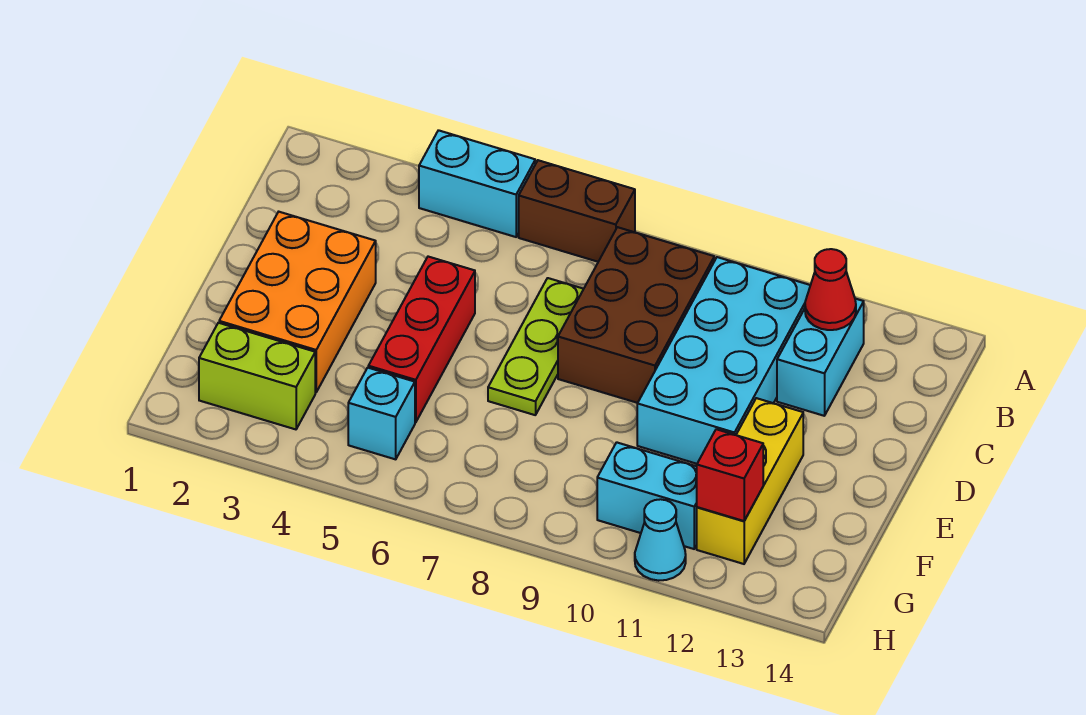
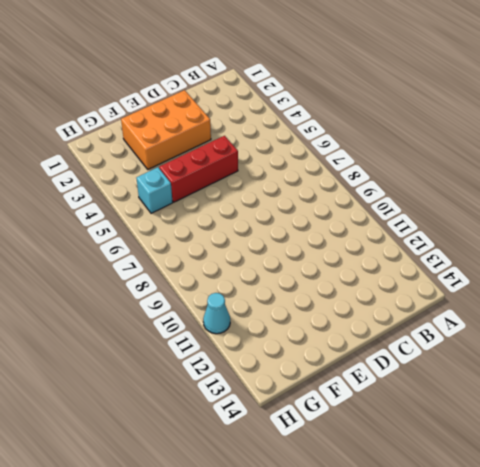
none -> cyan 1x2 brick [419,130,535,237]
none -> brown 1x2 brick [519,160,635,262]
none -> brown 2x3 brick [558,227,714,403]

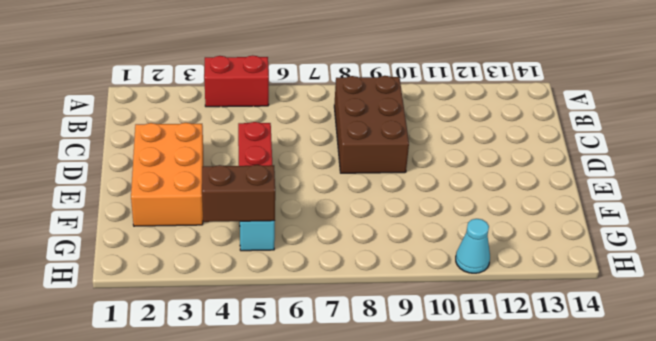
red 1x2 brick [204,55,269,107] -> cyan 1x2 brick [419,130,535,237]
brown 1x2 brick [202,165,275,222] -> brown 1x2 brick moved to [519,160,635,262]
none -> cyan 2x4 brick [637,257,810,464]
none -> cyan 1x2 brick [777,299,864,416]
none -> lime 1x3 plate [488,278,583,415]

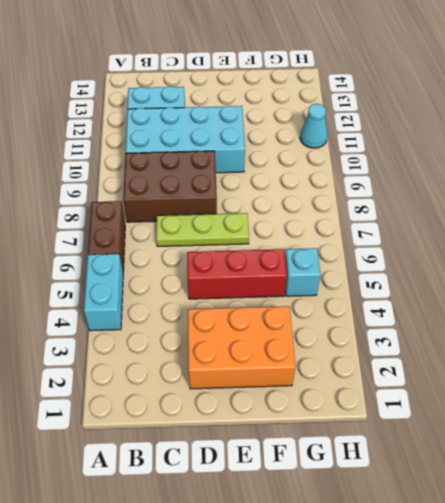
none -> yellow 1x3 brick [697,398,803,564]
none -> lime 1x2 brick [199,323,315,429]
none -> cyan 1x2 brick [597,442,697,549]

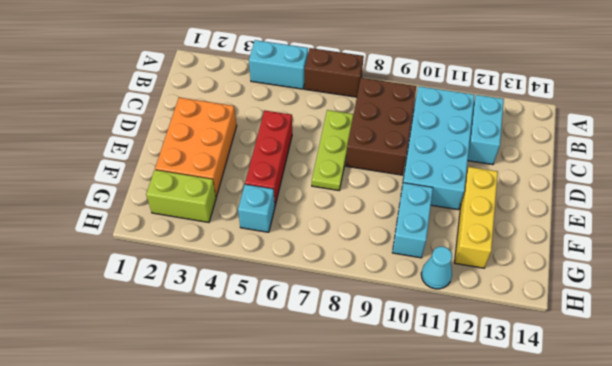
cyan 1x2 brick [392,183,433,258] -> cyan 1x2 brick turned to [597,442,697,549]
none -> red 1x1 cone [805,249,856,330]
none -> red 1x1 brick [697,429,763,521]

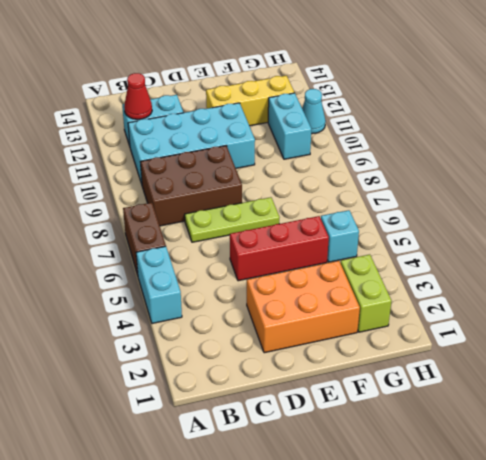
none -> red 1x1 brick [697,429,763,521]

